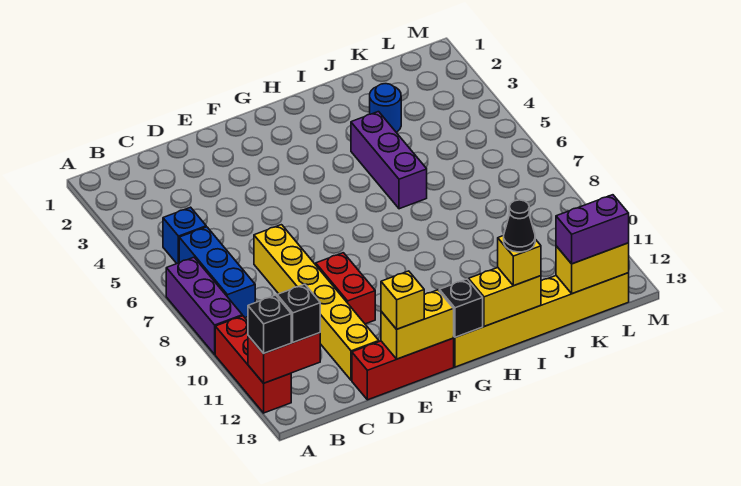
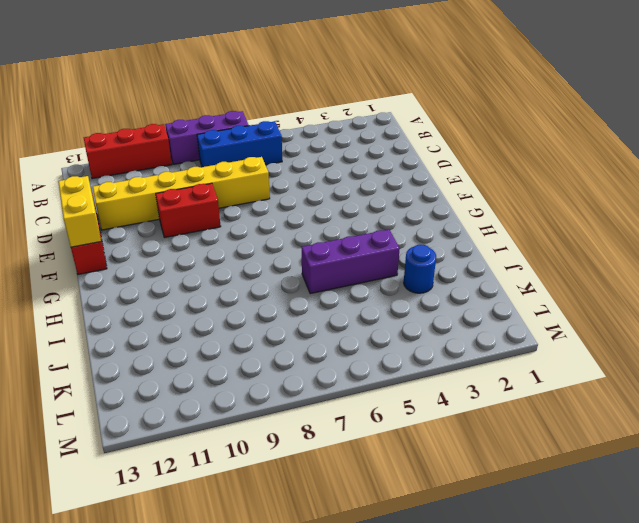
none -> blue 1x1 brick [163,207,206,263]
none -> yellow 1x6 brick [454,273,629,367]
none -> red 1x2 brick [248,333,320,383]

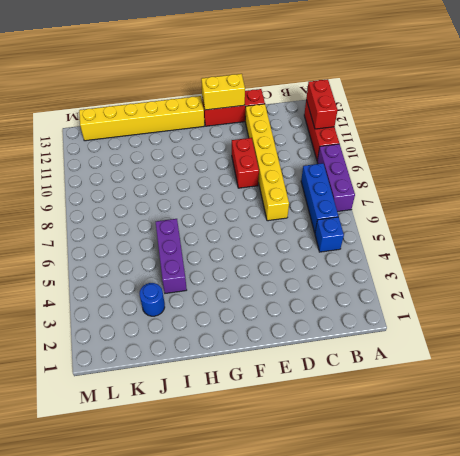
red 1x2 brick [306,79,338,129] -> red 1x2 brick turned to [248,333,320,383]
none -> black 1x1 brick [439,279,483,337]
none -> yellow 1x2 brick [469,268,541,326]
none -> yellow 1x2 brick [556,243,629,294]

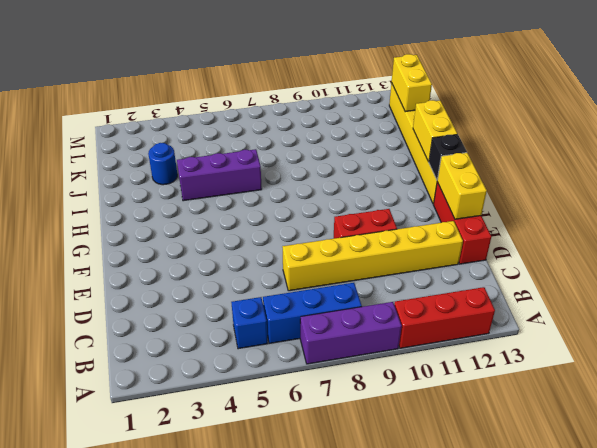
none -> red 1x2 brick [248,333,320,383]
none -> black 1x1 brick [248,295,291,353]
none -> black 1x1 brick [277,284,320,342]

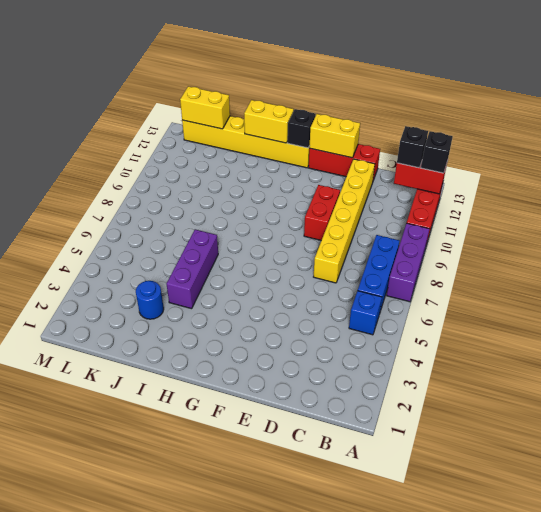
none -> yellow 1x1 brick [381,271,424,329]
none -> yellow 1x1 brick [498,236,541,286]
none -> purple 1x2 brick [556,195,629,264]

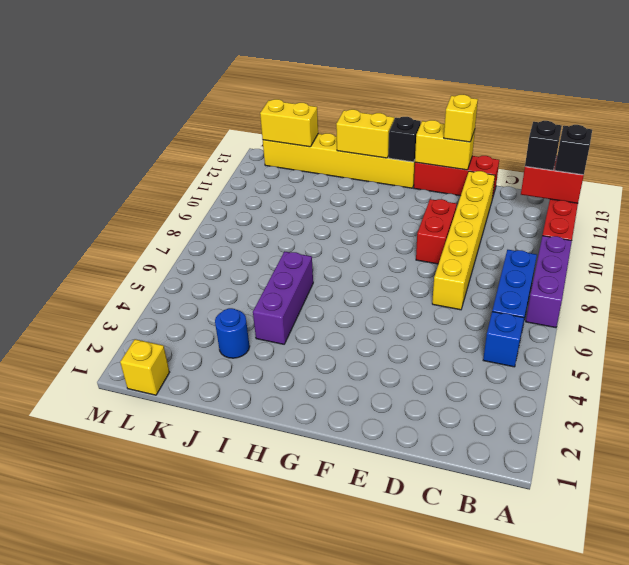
yellow 1x1 brick [120,339,170,395] -> yellow 1x1 brick moved to [498,236,541,286]
none -> purple 1x2 brick [556,195,629,264]
none -> black 1x1 cone [504,200,535,252]

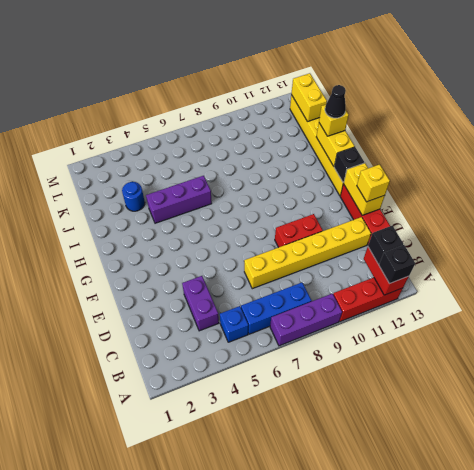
purple 1x2 brick [182,276,219,331] -> purple 1x2 brick moved to [556,195,629,264]

